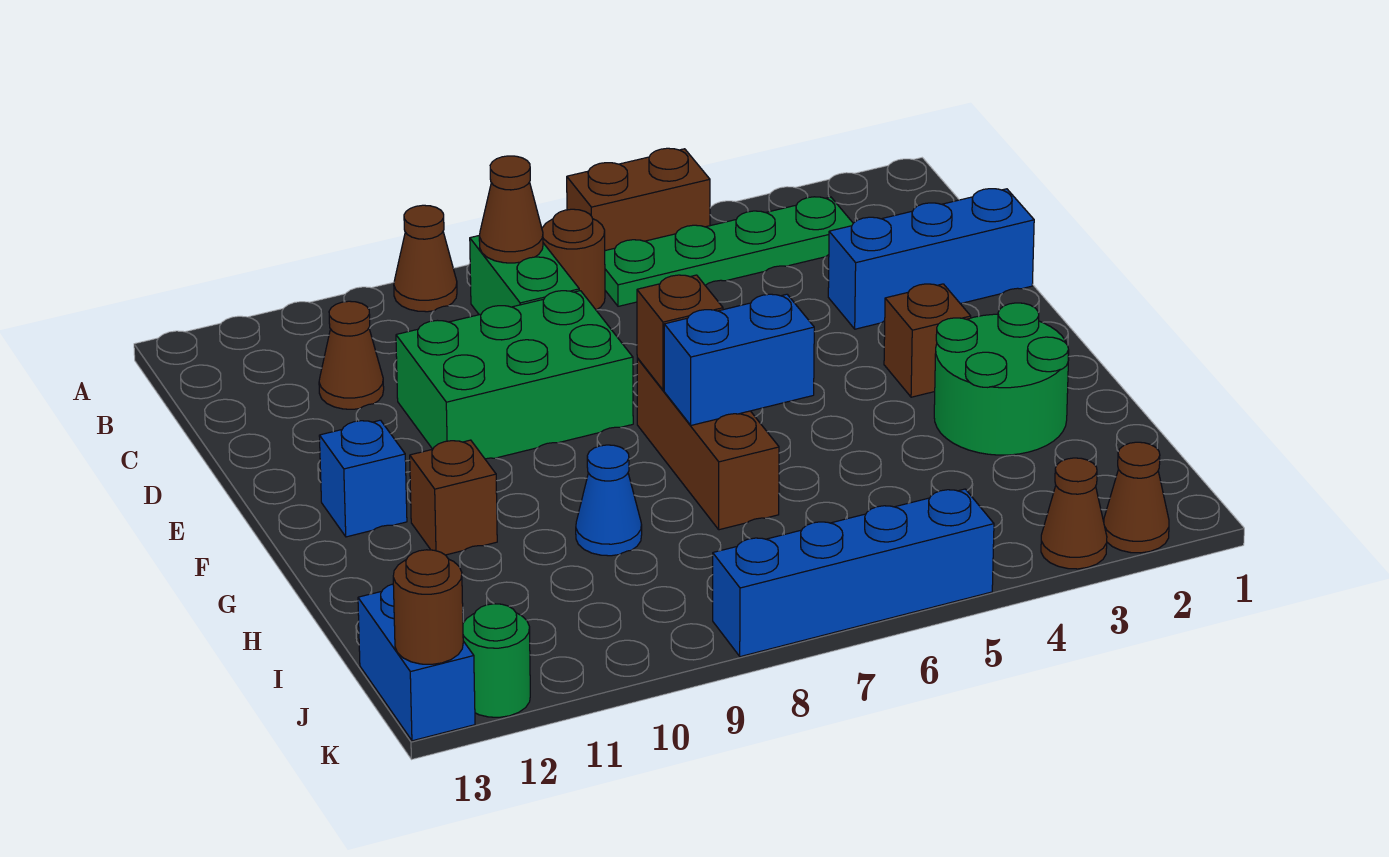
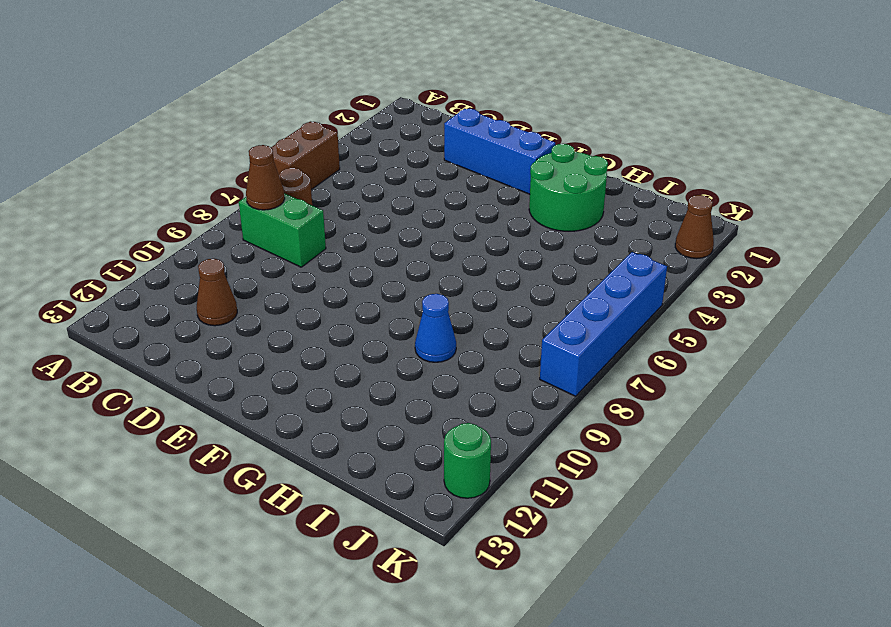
blue 1x3 brick [444,108,555,194] -> blue 1x3 brick turned to [828,189,1034,329]
none -> brown 1x1 cone [394,205,457,312]
none -> green 1x4 plate [605,197,853,306]
none -> green 2x3 brick [396,291,633,459]

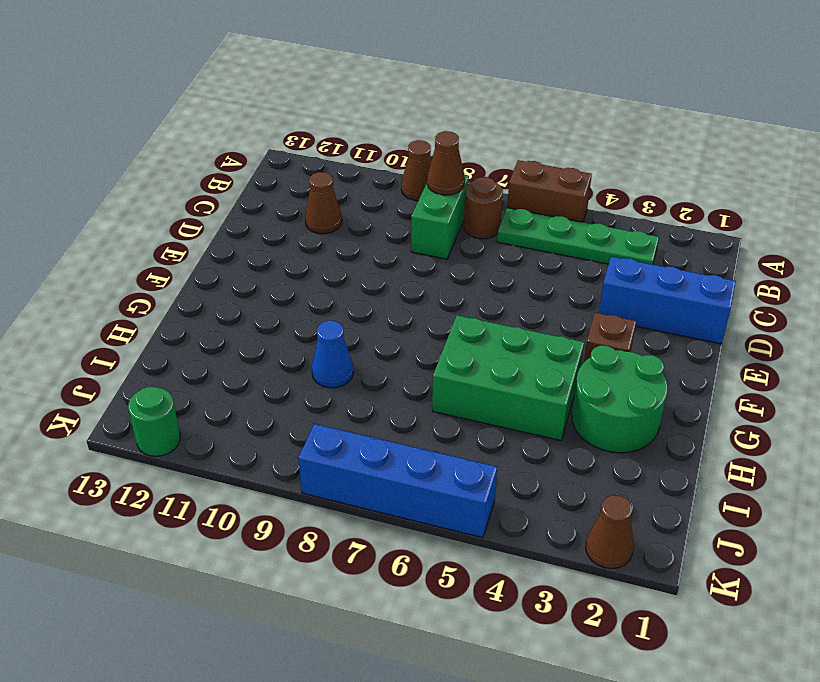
green 2x3 brick [432,315,584,441] -> green 2x3 brick moved to [396,291,633,459]
none -> brown 1x3 brick [637,358,779,530]
none -> blue 1x1 brick [319,420,407,537]
none -> brown 1x1 brick [410,440,497,555]

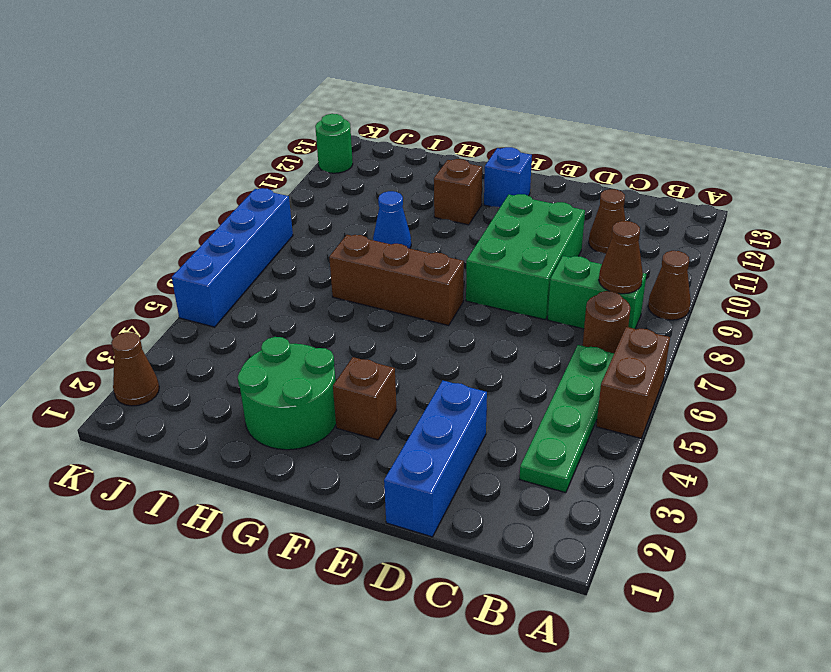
none -> blue 1x2 brick [358,584,475,741]
none -> brown 1x1 cone [1041,458,1107,569]
none -> brown 1x1 brick [637,275,723,390]

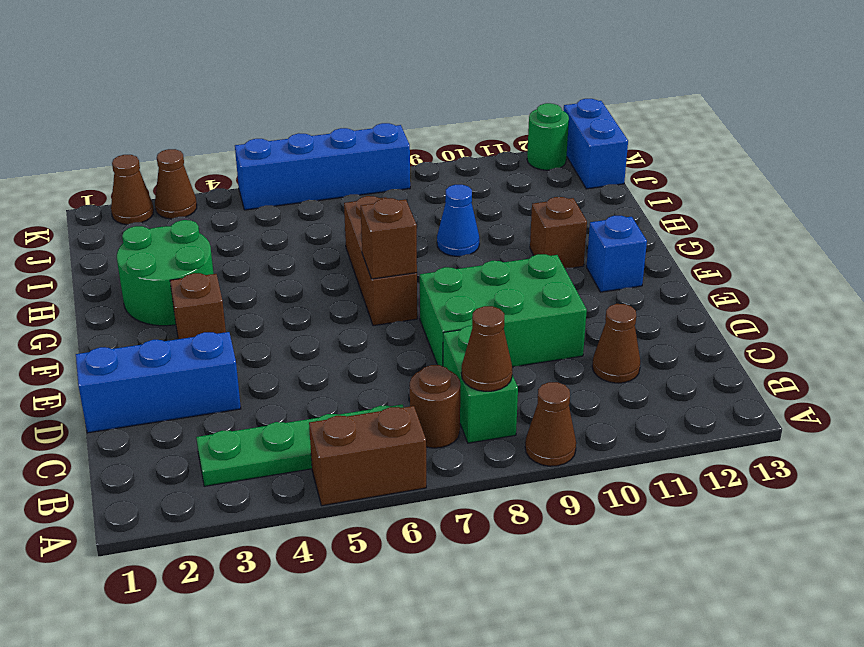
none -> blue 1x2 brick [664,294,814,425]
none -> brown 1x1 round brick [393,550,463,664]

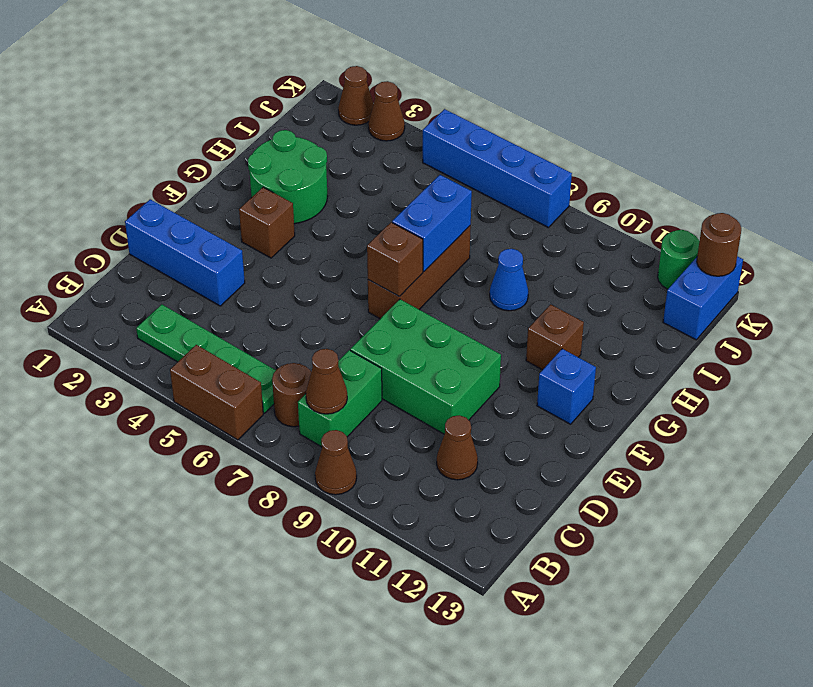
blue 1x2 brick [392,175,472,272] -> blue 1x2 brick turned to [664,294,814,425]

